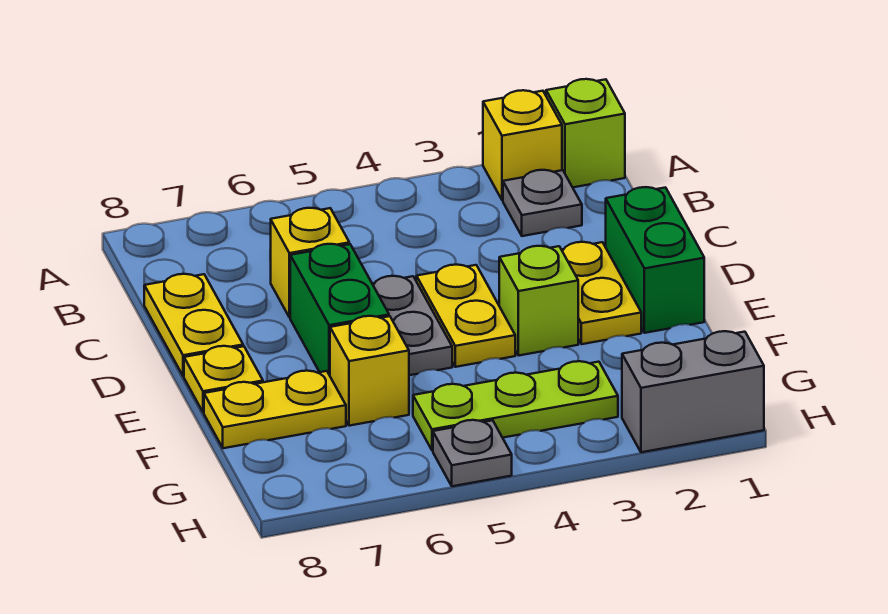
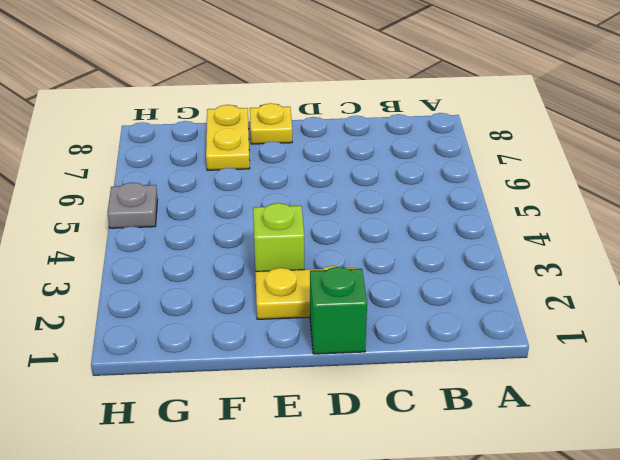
green 1x1 brick [310,267,367,354] -> green 1x2 brick [606,187,704,333]
none -> lime 1x1 brick [546,79,625,187]
none -> yellow 1x1 brick [483,90,562,200]
none -> grey 1x1 plate [503,170,582,236]

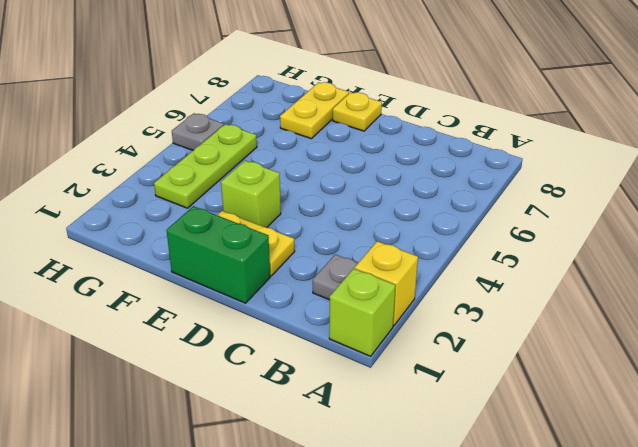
none -> yellow 1x1 brick [271,208,349,318]
none -> yellow 1x2 plate [144,274,243,376]
none -> yellow 1x2 plate [416,265,515,367]

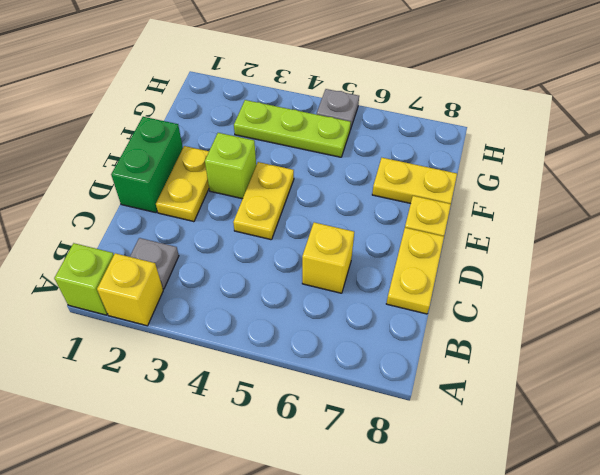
none -> grey 1x2 plate [373,276,452,375]
none -> green 1x2 brick [290,244,389,375]
none -> yellow 1x1 brick [330,316,409,426]

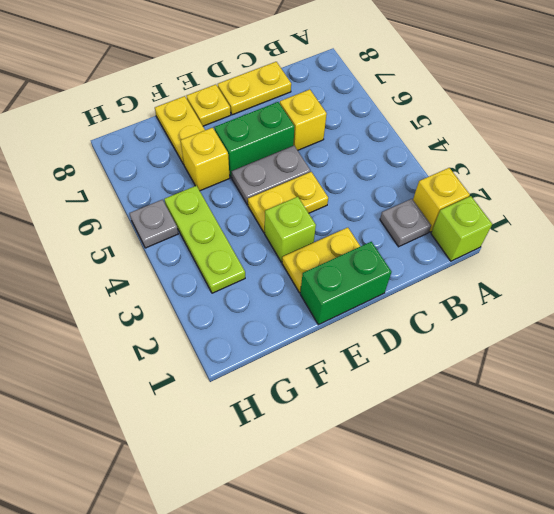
none -> grey 1x2 brick [622,331,764,452]

